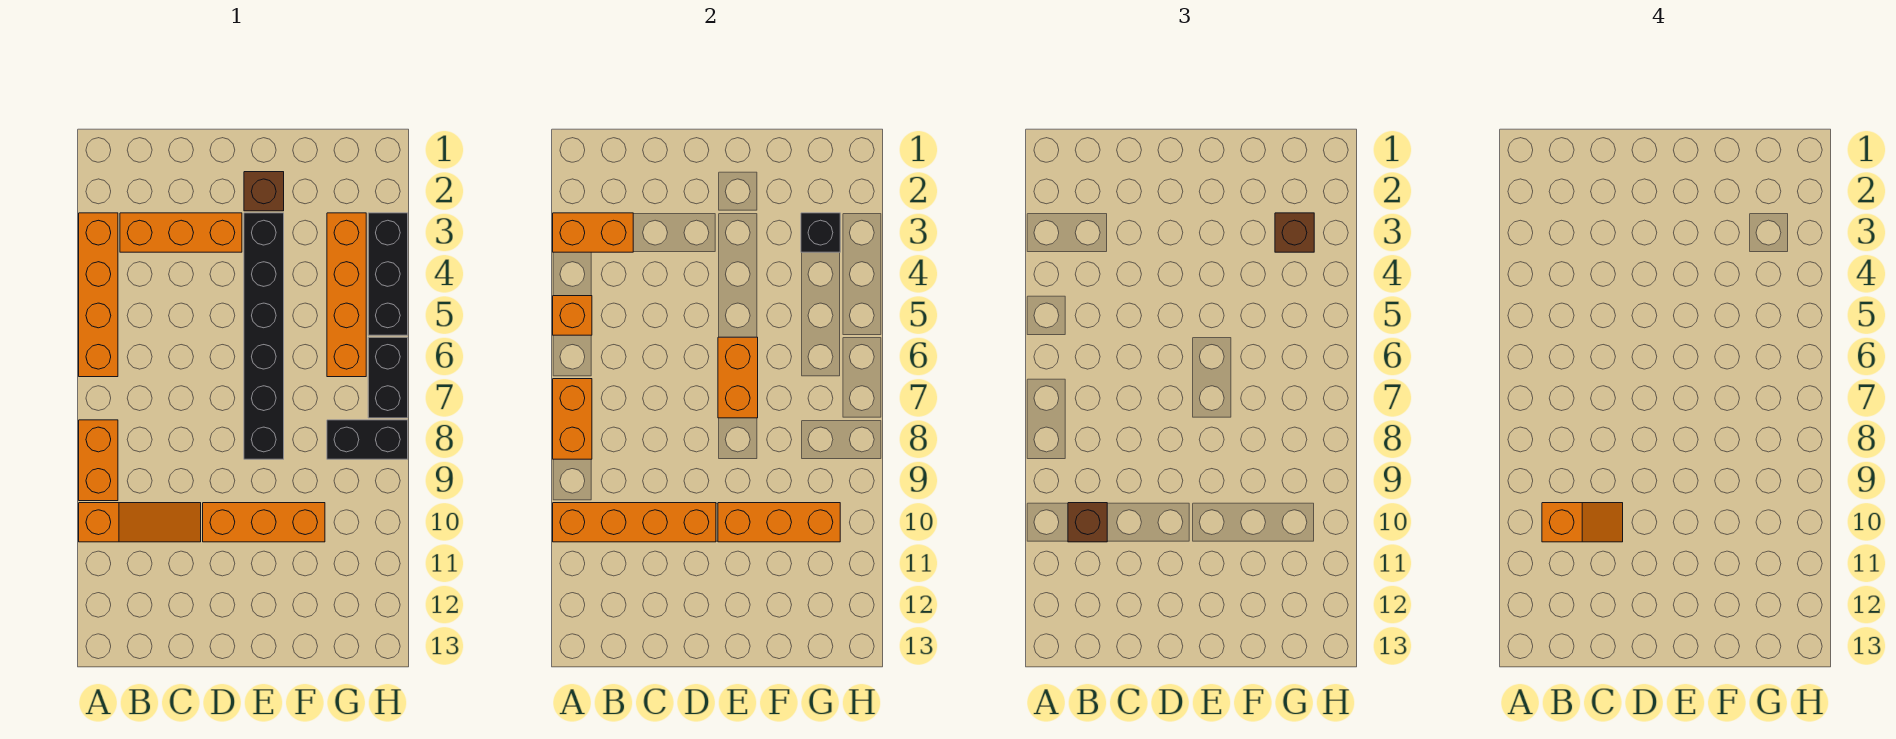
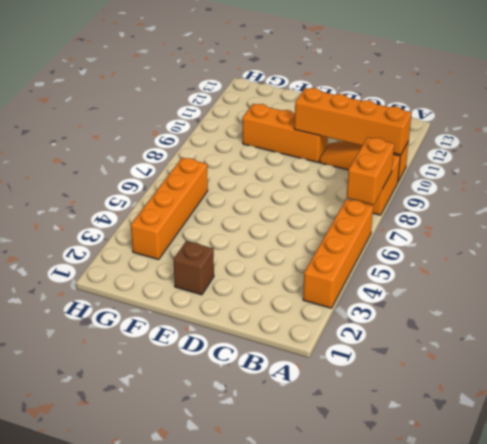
none -> orange 1x3 brick [120,213,242,252]
none -> black 1x6 brick [244,213,284,459]
none -> black 1x2 brick [327,420,408,459]

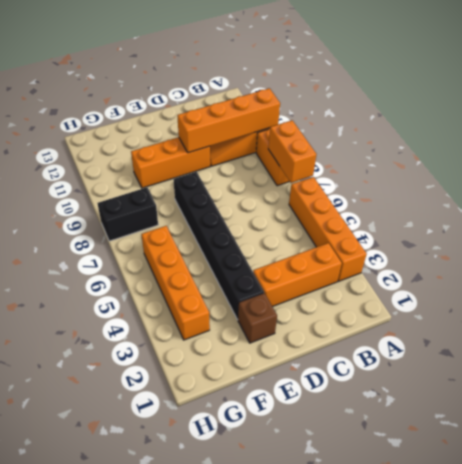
none -> black 1x3 brick [368,213,408,335]
none -> black 1x2 brick [368,337,408,418]
none -> orange 1x2 brick [553,213,633,252]

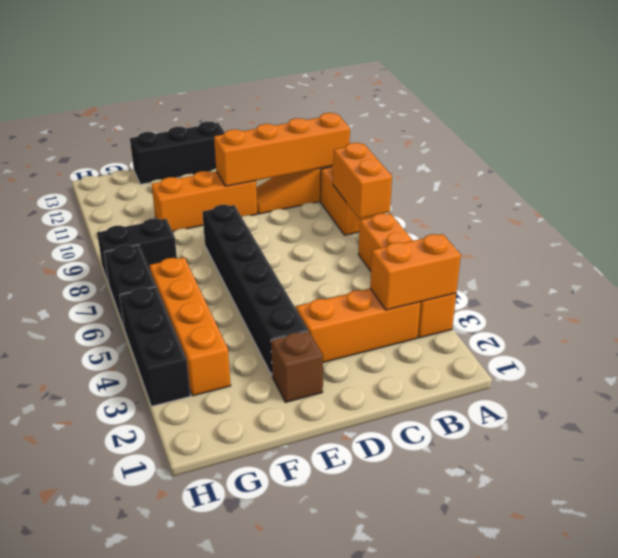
black 1x3 brick [130,122,225,184] -> none
none -> orange 1x1 brick [553,296,592,335]
none -> orange 1x2 brick [718,337,758,418]
none -> orange 1x3 brick [718,503,840,542]

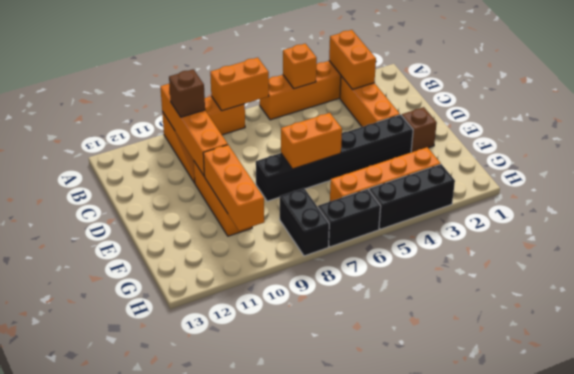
none -> black 1x1 brick [801,213,840,252]
none -> brown 1x1 brick [1275,213,1314,252]
none -> orange 1x2 slope [1542,503,1623,542]

